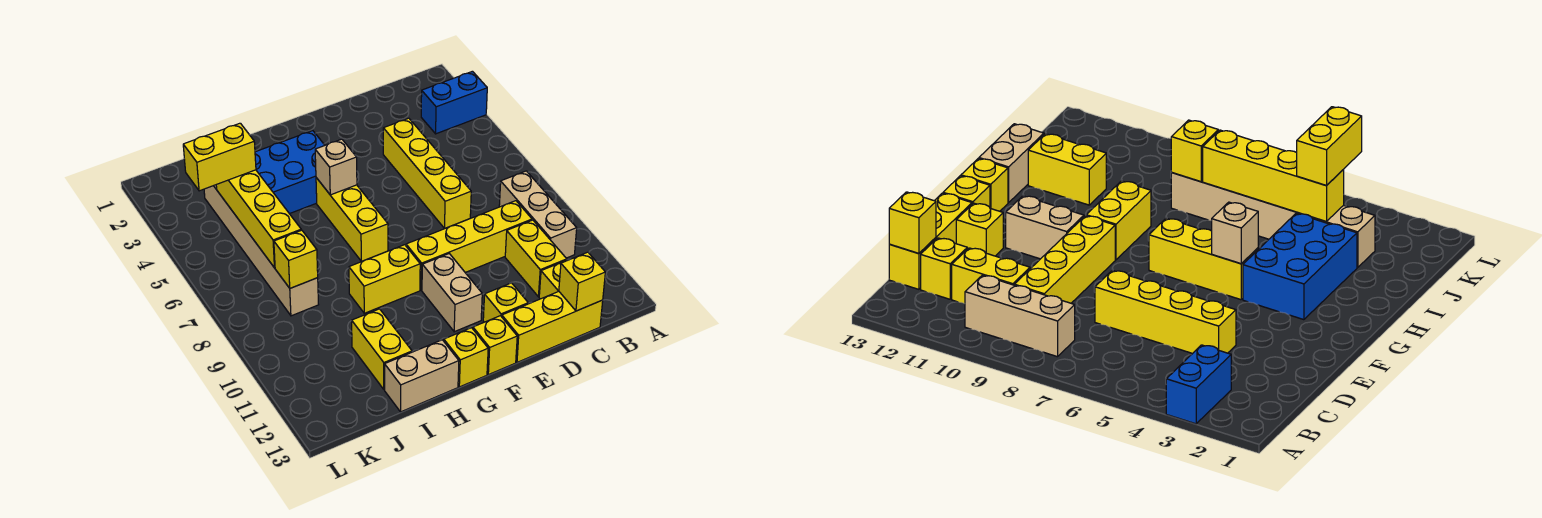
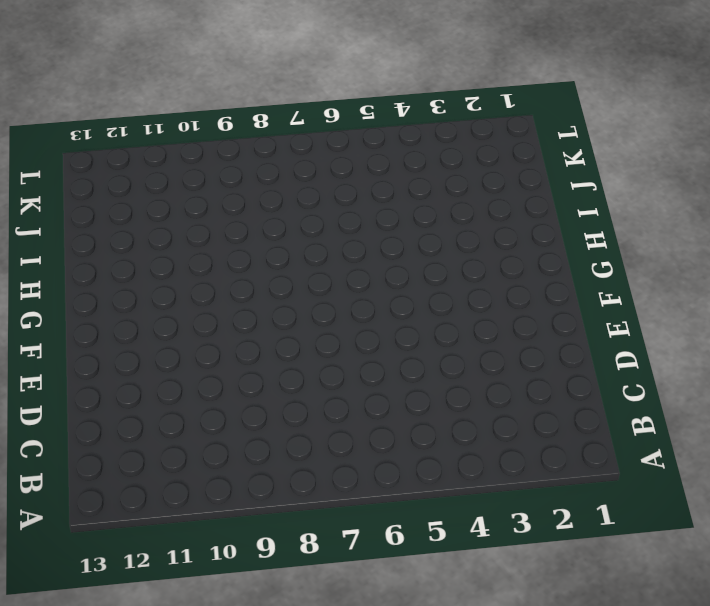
none -> blue 1x2 brick [421,71,487,134]
none -> tan 1x3 brick [499,171,577,258]
none -> yellow 1x4 brick [406,201,532,290]

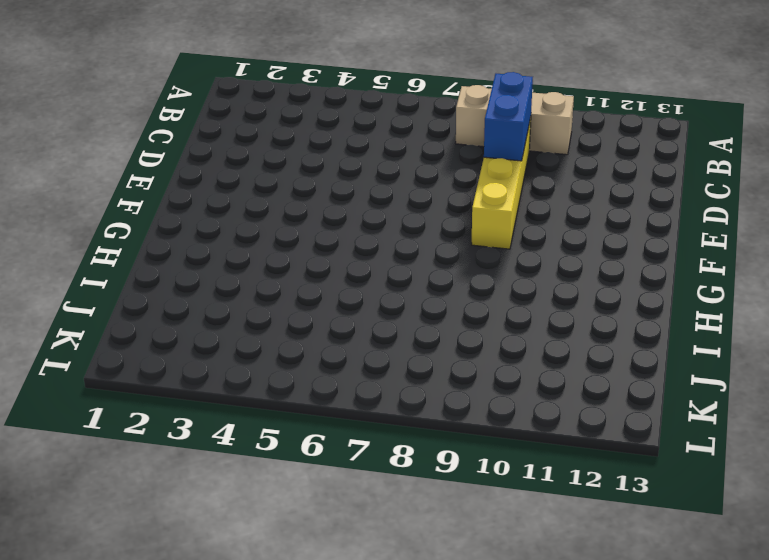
blue 1x2 brick [484,72,533,161] -> blue 1x2 brick moved to [421,71,487,134]
none -> yellow 1x2 brick [505,220,567,297]
none -> yellow 1x1 brick [539,260,568,299]
none -> yellow 1x3 brick [502,291,603,362]

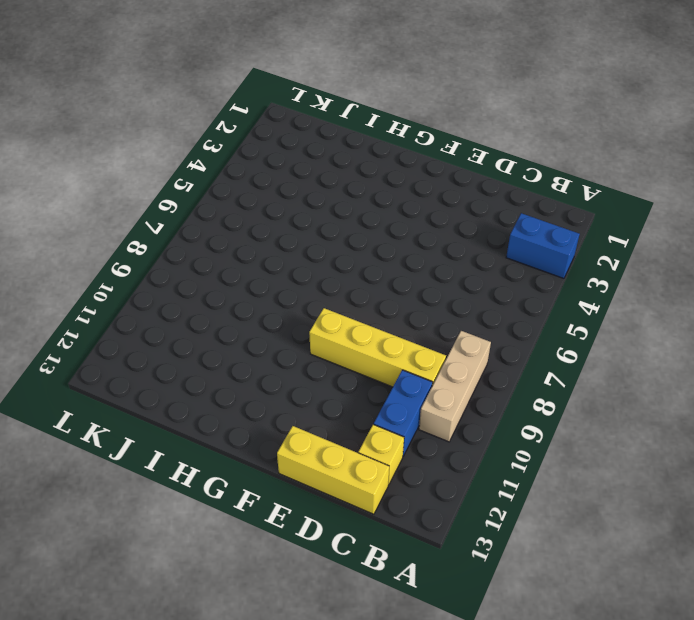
blue 1x2 brick [374,370,433,456] -> yellow 1x2 brick [505,220,567,297]
none -> yellow 1x4 brick [383,118,471,229]
none -> yellow 1x1 brick [483,283,528,322]
none -> tan 1x2 brick [422,254,482,332]

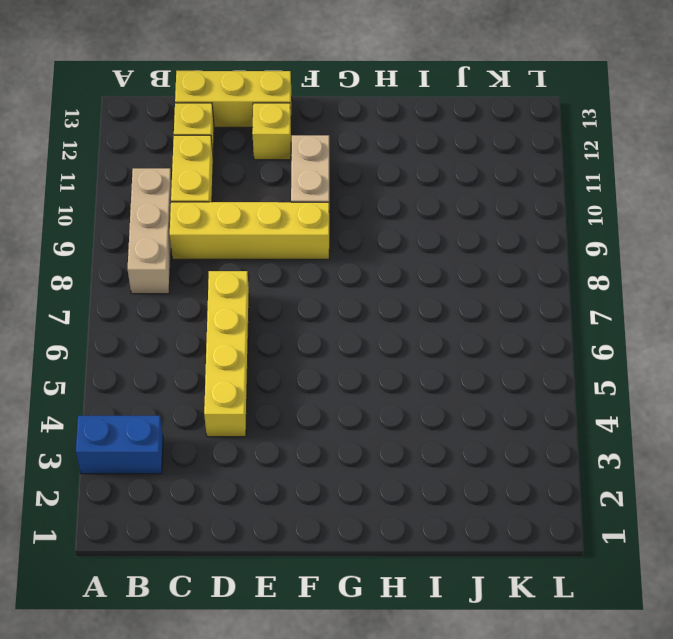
none -> yellow 1x1 brick [473,316,517,375]
none -> blue 2x3 brick [255,131,325,214]
none -> yellow 1x3 brick [316,178,388,261]

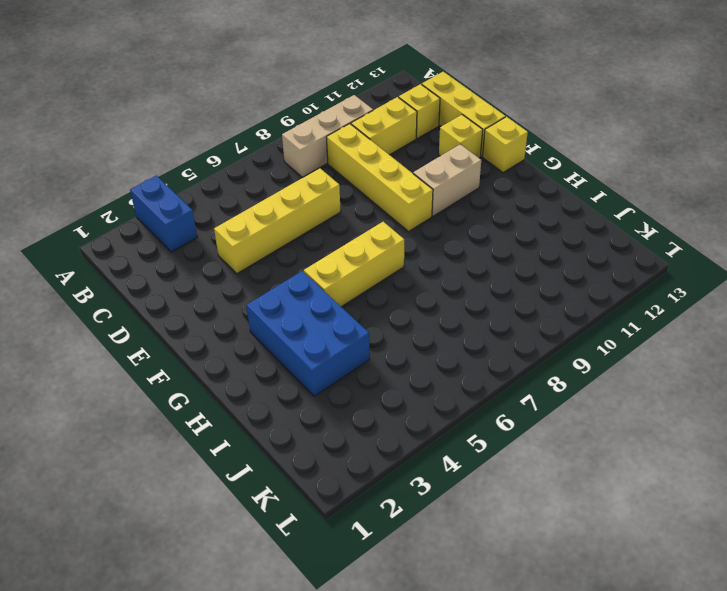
none -> yellow 1x2 brick [349,245,420,313]
none -> yellow 1x1 brick [444,328,488,387]
none -> tan 1x2 brick [385,340,459,412]

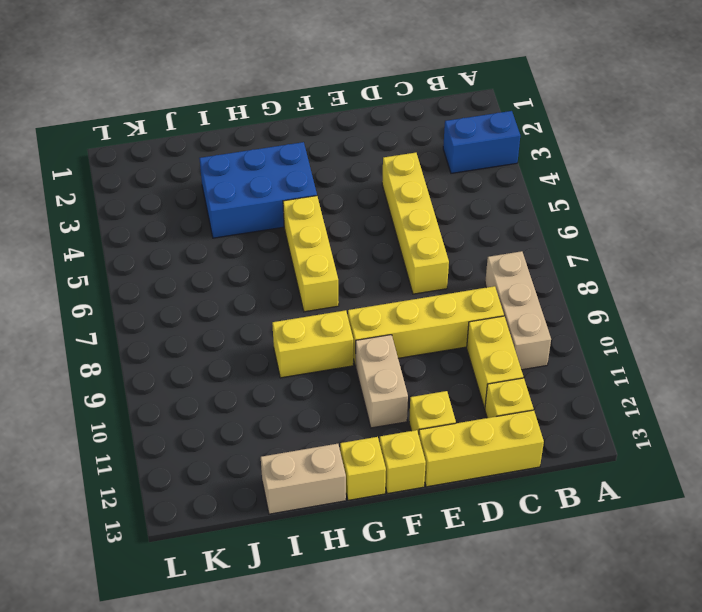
none -> yellow 1x2 brick [352,309,412,389]
none -> tan 1x6 brick [204,185,319,316]
none -> yellow 1x1 brick [559,252,605,311]

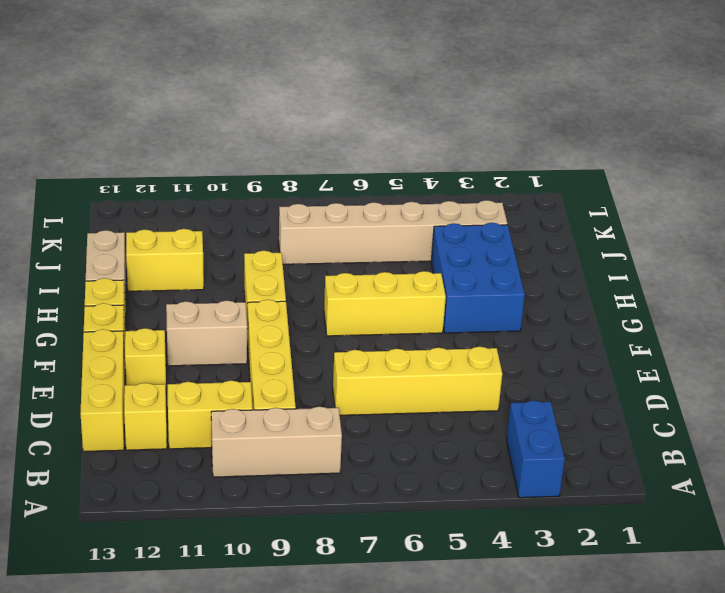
none -> yellow 1x1 brick [559,252,605,311]
none -> tan 1x1 brick [315,139,357,195]
none -> yellow 1x4 brick [216,170,301,268]

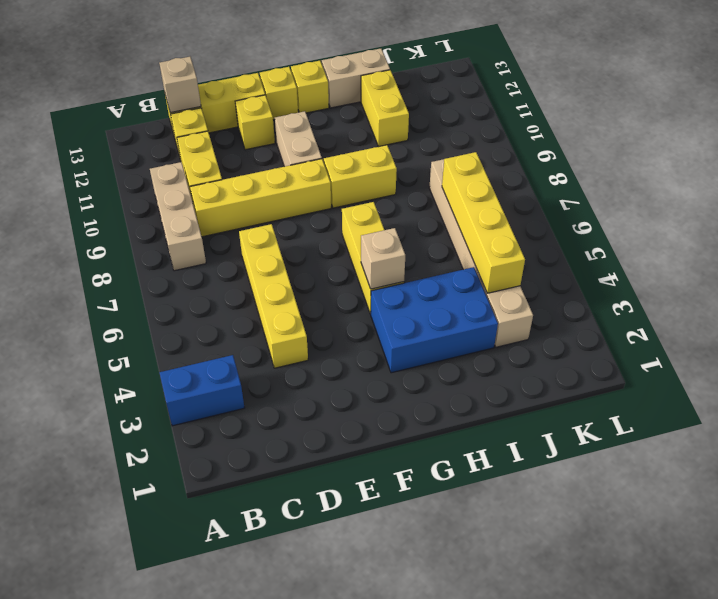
tan 1x1 brick [159,57,201,113] -> yellow 1x1 brick [559,252,605,311]
none -> yellow 1x1 brick [274,230,318,288]
none -> yellow 1x2 brick [183,123,256,191]

